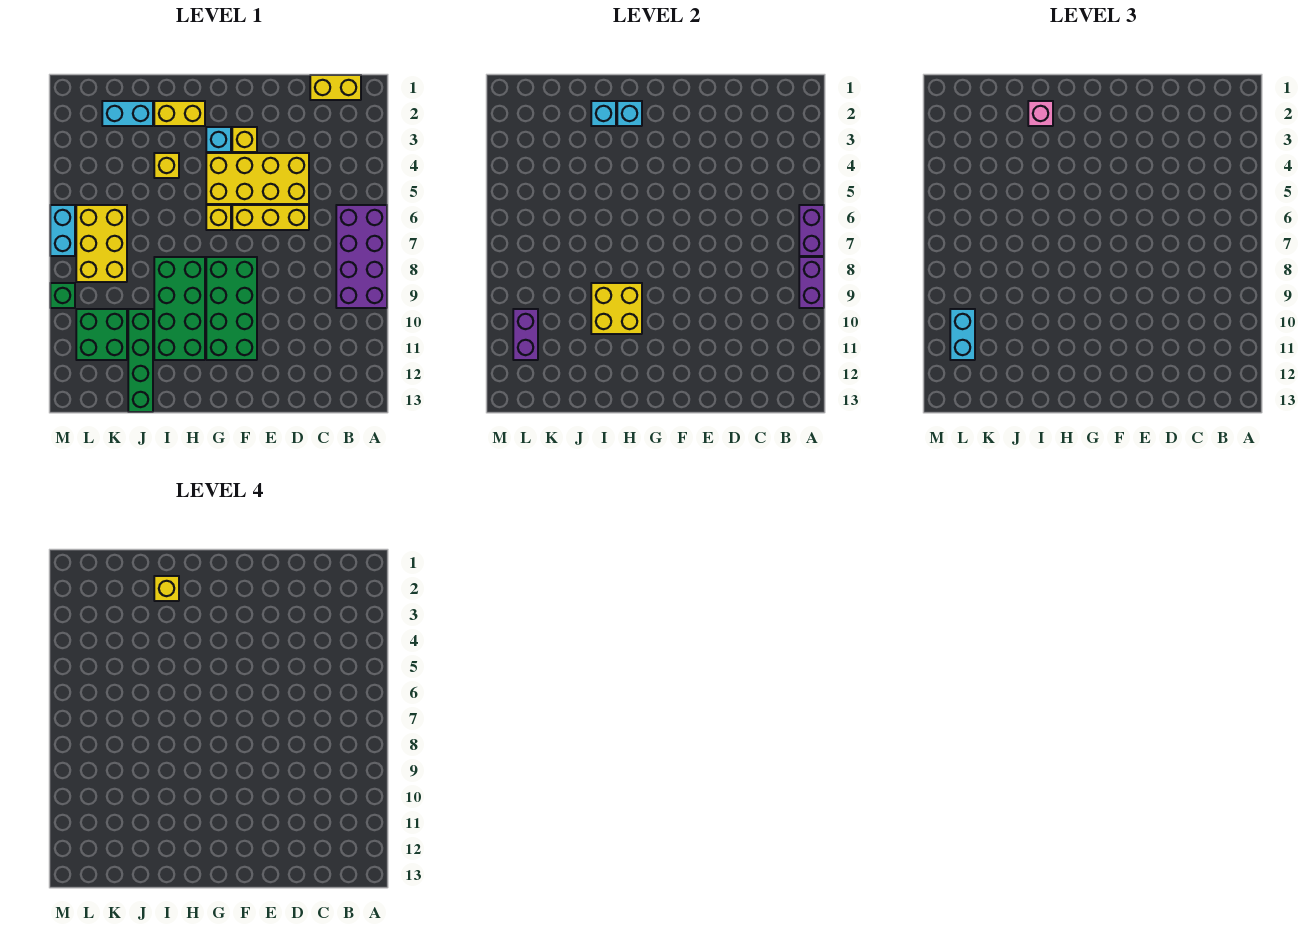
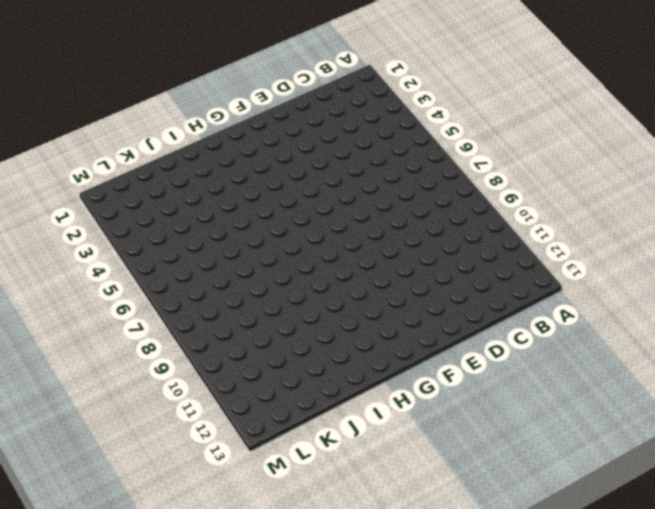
none -> purple 2x4 brick [336,205,387,308]
none -> yellow 1x2 brick [310,75,361,100]
none -> yellow 2x4 brick [206,153,309,204]

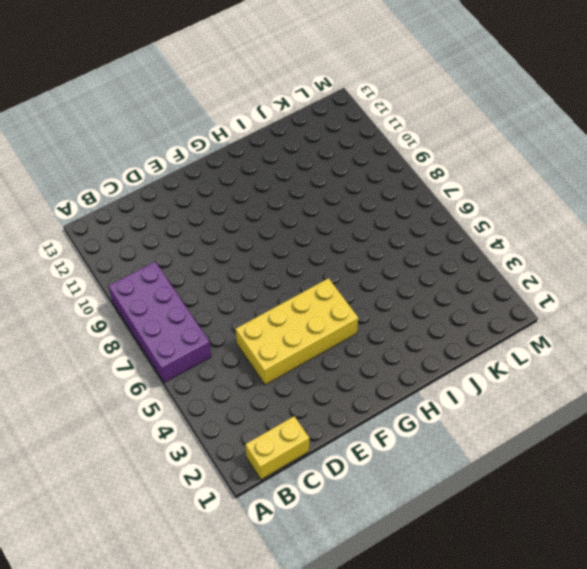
none -> yellow 1x3 brick [232,205,309,230]
none -> yellow 1x1 brick [232,127,257,152]
none -> green 2x4 brick [206,257,257,360]

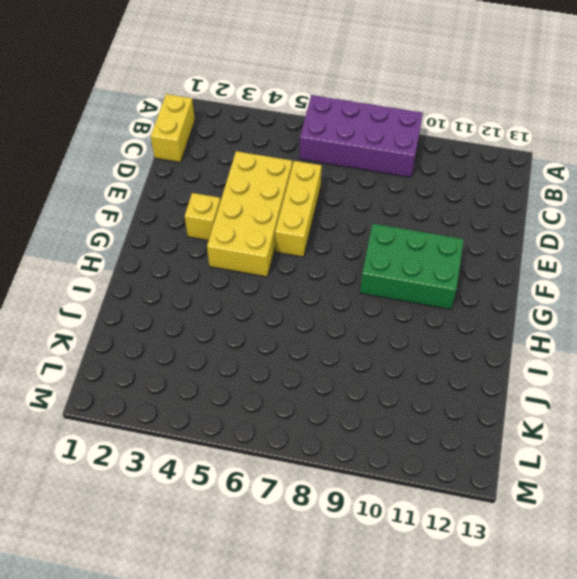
green 2x3 brick [360,224,464,309] -> green 2x4 brick [206,257,257,360]
none -> cyan 1x1 brick [206,127,231,152]
none -> yellow 1x1 brick [206,205,231,230]
none -> yellow 1x2 brick [154,101,205,126]

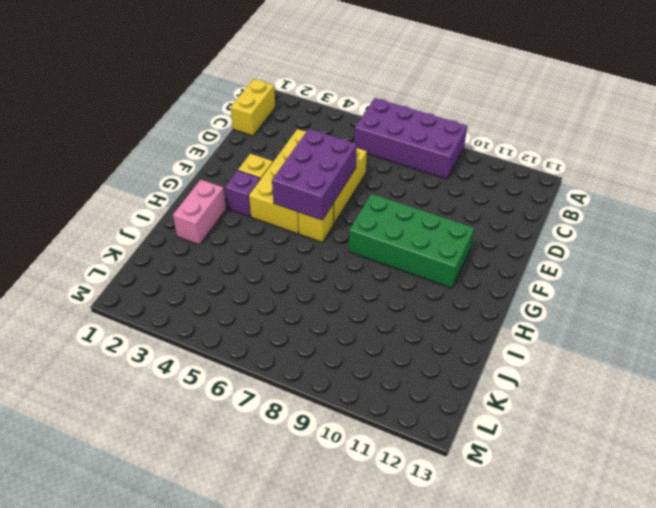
purple 2x3 brick [272,129,357,220] -> none
purple 1x1 brick [225,170,260,217] -> cyan 1x1 brick [206,127,231,152]
pink 1x2 brick [173,180,226,245] -> yellow 1x2 brick [154,101,205,126]
none -> green 2x4 brick [154,257,205,360]
none -> yellow 1x1 brick [154,153,179,178]
none -> cyan 1x2 brick [102,101,153,126]

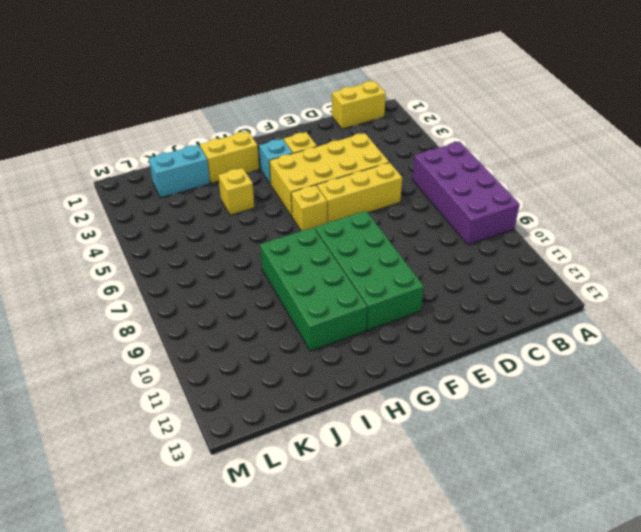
none -> green 1x4 brick [128,309,153,412]
none -> yellow 2x3 brick [76,205,127,282]
none -> green 2x2 brick [76,309,127,360]

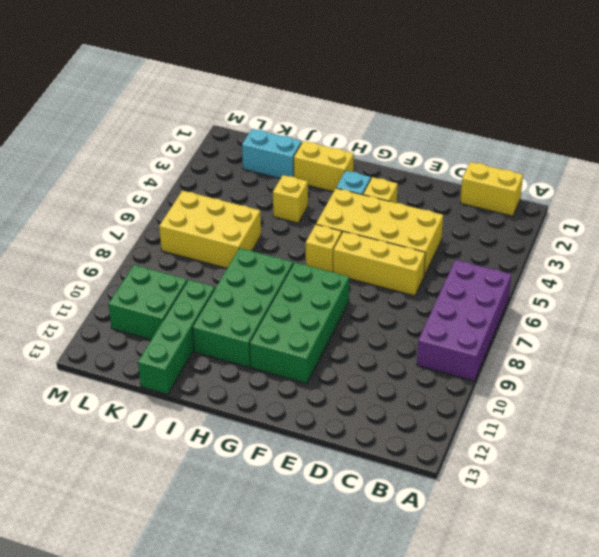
yellow 2x3 brick [159,191,261,268] -> yellow 2x3 brick turned to [76,205,127,282]
none -> cyan 1x2 brick [50,205,75,256]
none -> green 1x1 brick [50,283,75,308]
none -> purple 1x2 brick [799,205,824,256]

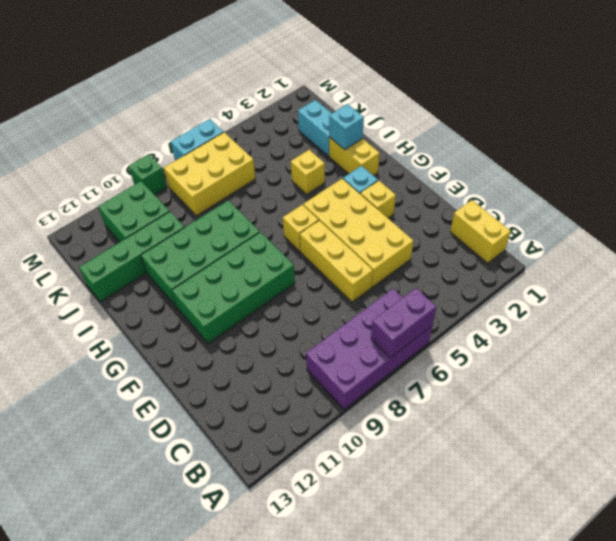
none -> purple 1x2 brick [799,257,824,308]
none -> cyan 1x1 brick [617,101,642,126]
none -> yellow 2x2 brick [591,283,642,334]

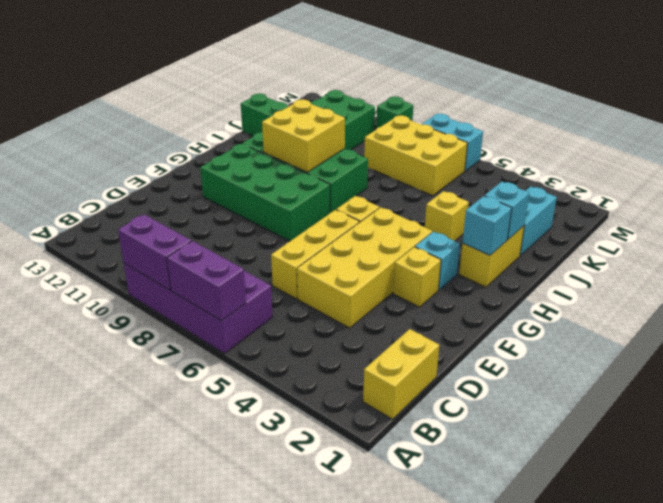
none -> purple 1x2 brick [513,309,538,360]
none -> pink 1x1 brick [1028,101,1053,126]
none -> cyan 1x2 brick [950,309,975,360]

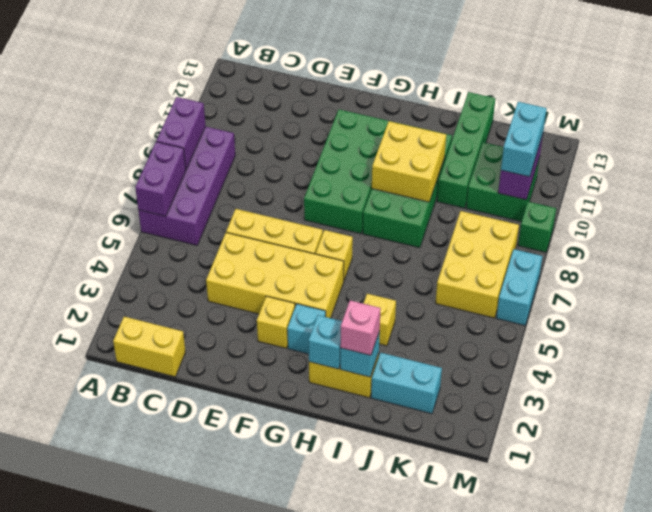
none -> yellow 1x1 brick [154,576,179,601]

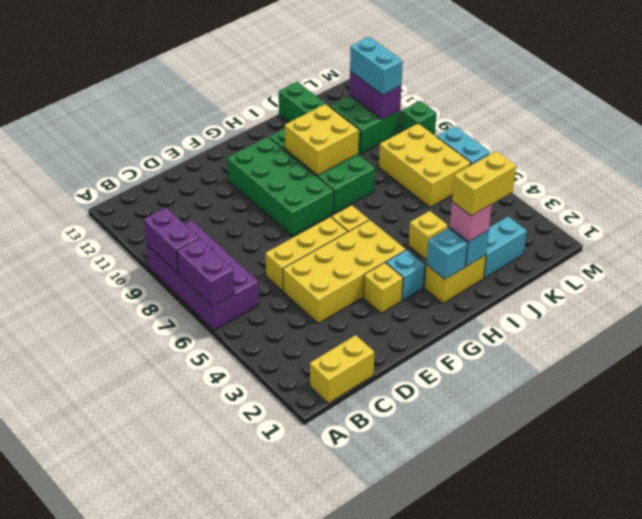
yellow 1x2 brick [452,151,516,216] -> yellow 1x1 brick [154,576,179,601]

